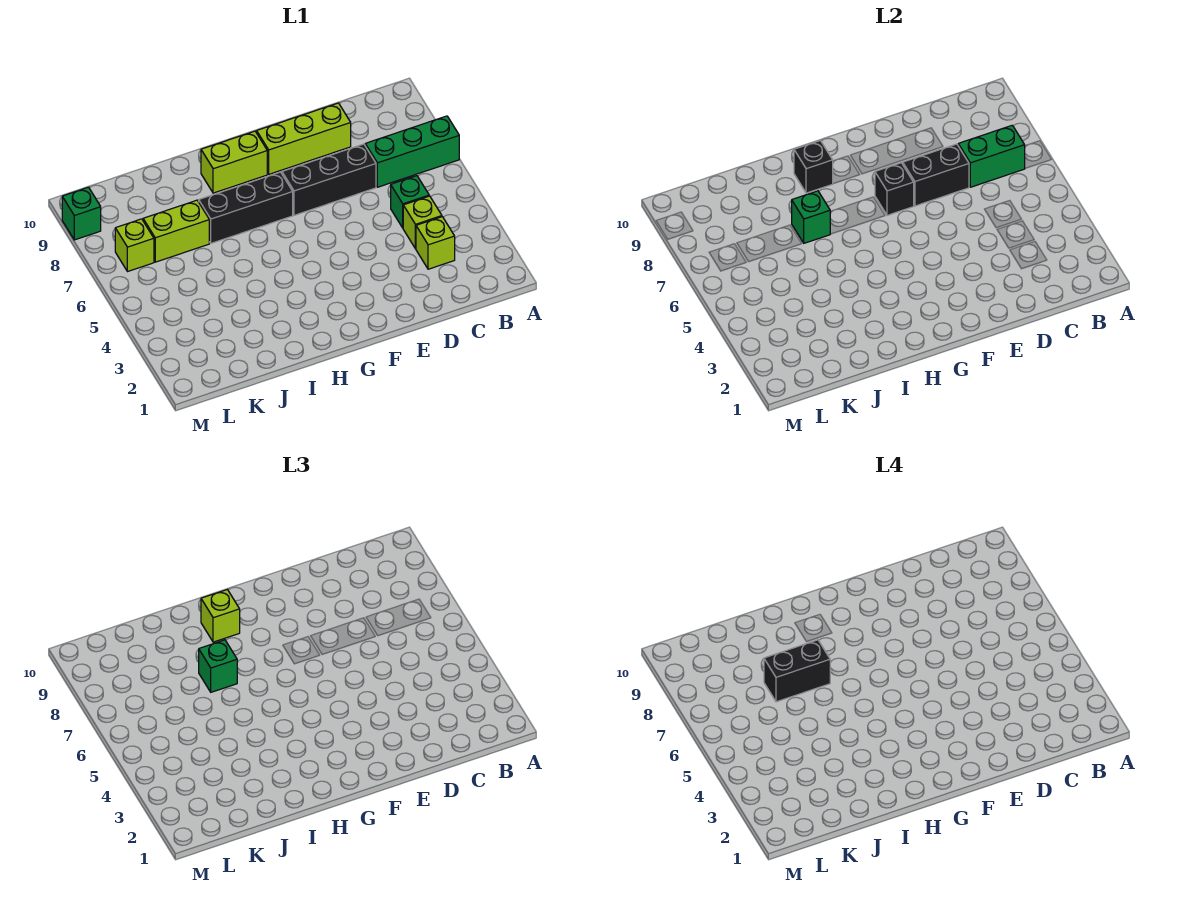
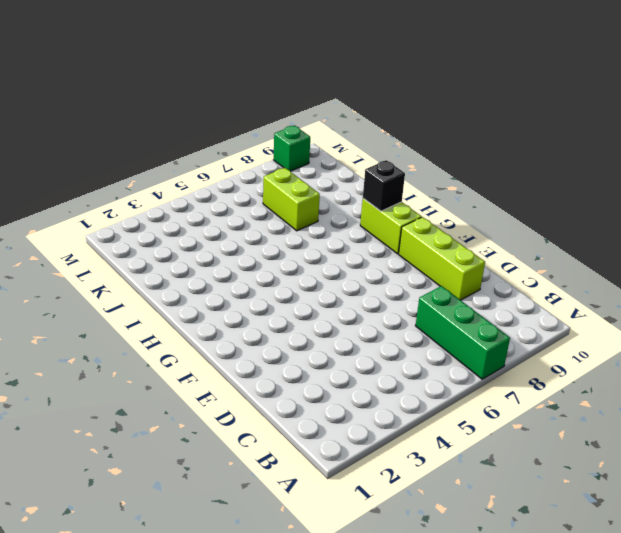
none -> lime 1x1 brick [416,217,455,269]
none -> lime 1x1 brick [403,196,442,249]
none -> green 1x1 brick [391,176,429,228]

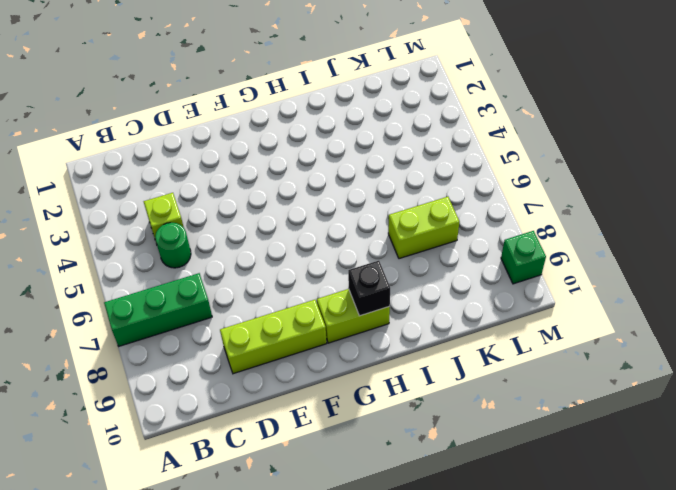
green 1x1 round brick [155,223,191,268] -> green 1x1 brick [391,176,429,228]
none -> lime 1x1 brick [416,217,455,269]
none -> black 1x3 brick [282,144,376,215]
none -> black 1x3 brick [199,172,293,243]

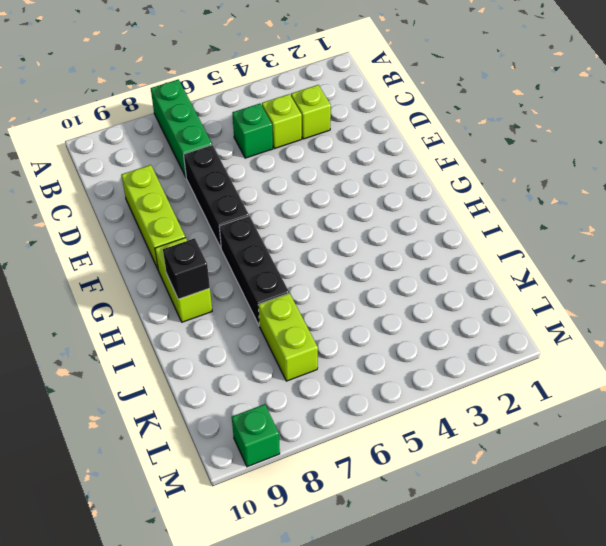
none -> lime 1x1 brick [115,219,154,272]
none -> green 1x2 brick [958,125,1025,187]
none -> black 1x2 brick [903,144,969,206]

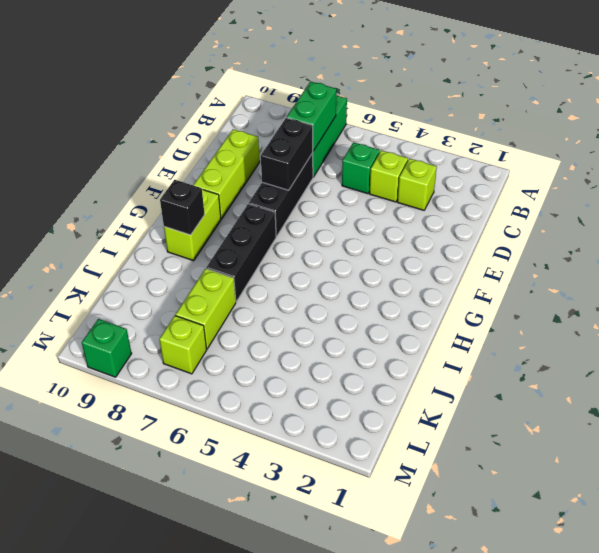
none -> black 1x1 brick [875,163,914,215]
none -> green 1x1 brick [792,191,830,243]
none -> lime 1x1 brick [201,590,240,642]

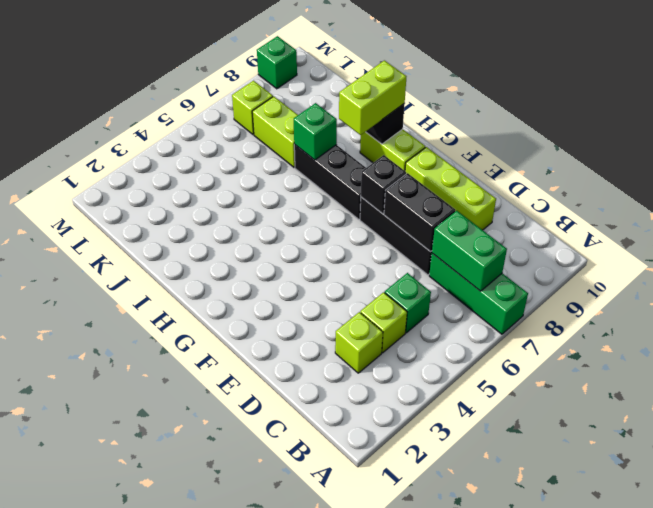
lime 1x2 brick [339,60,406,135] -> lime 1x1 brick [201,590,240,642]
none -> green 1x1 brick [199,640,237,692]
none -> black 1x2 brick [764,640,830,702]

